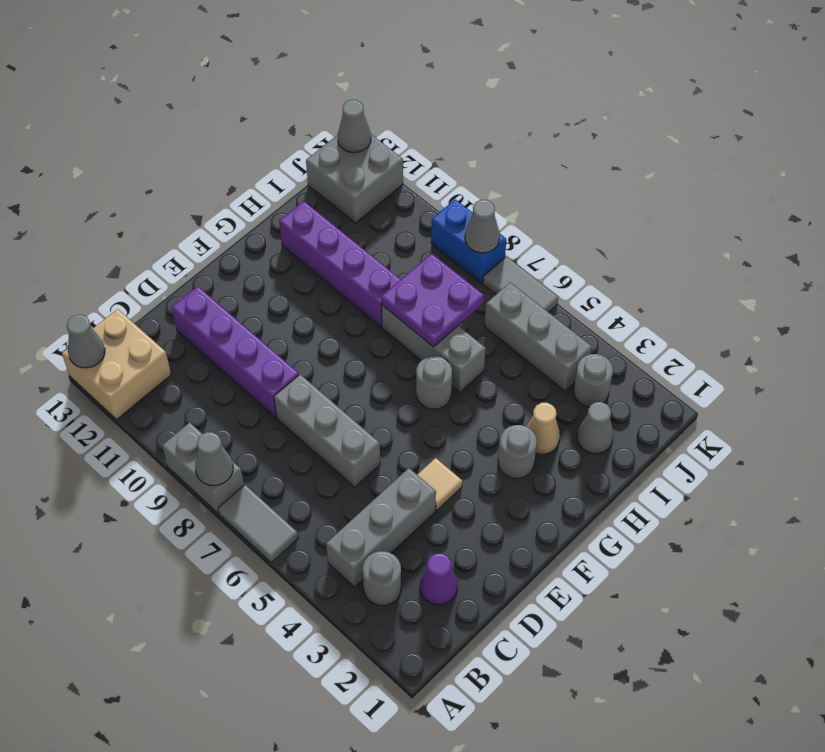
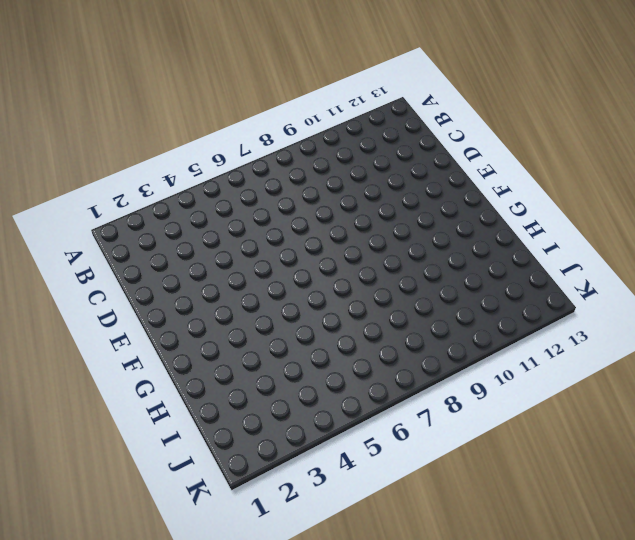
none -> grey 1x2 tile [218,485,298,563]
none -> grey 1x2 brick [162,422,244,513]
none -> tan 2x2 brick [62,309,171,419]

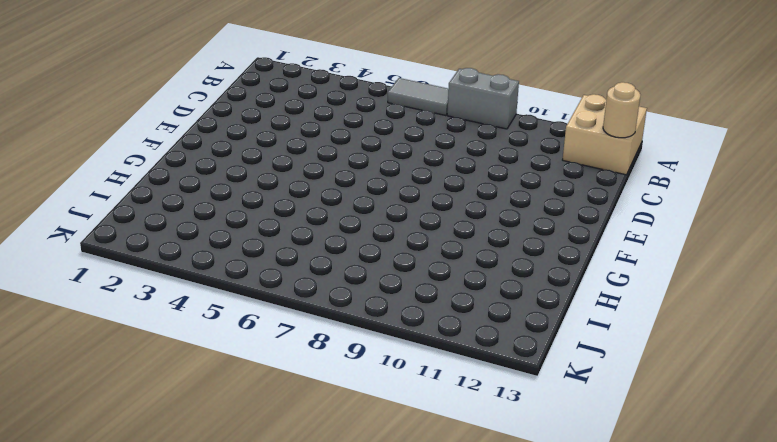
tan 1x1 round brick [603,82,640,138] -> none
none -> grey 1x1 round brick [363,551,401,606]
none -> grey 1x3 brick [326,468,436,587]
none -> purple 1x1 cone [420,553,457,605]

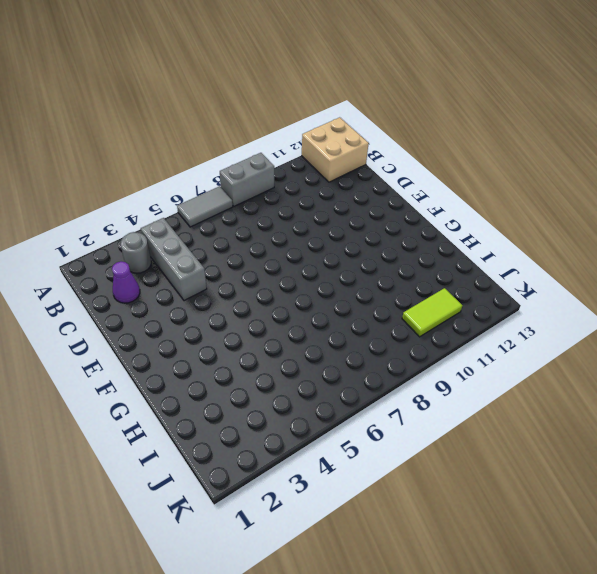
lime 1x2 tile [402,288,462,337] -> none
none -> grey 1x3 brick [274,374,380,487]
none -> purple 1x4 brick [172,286,299,417]
none -> tan 1x1 tile [417,458,462,510]

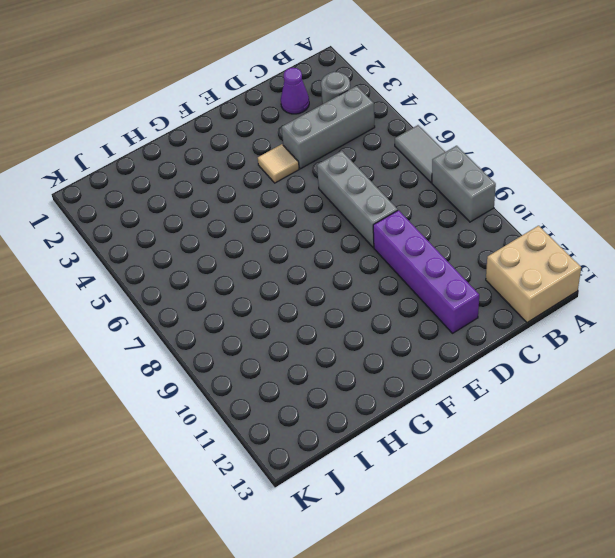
none -> grey 1x1 round brick [498,425,537,478]
none -> grey 1x1 round brick [416,356,452,409]
none -> tan 1x1 cone [527,403,560,454]

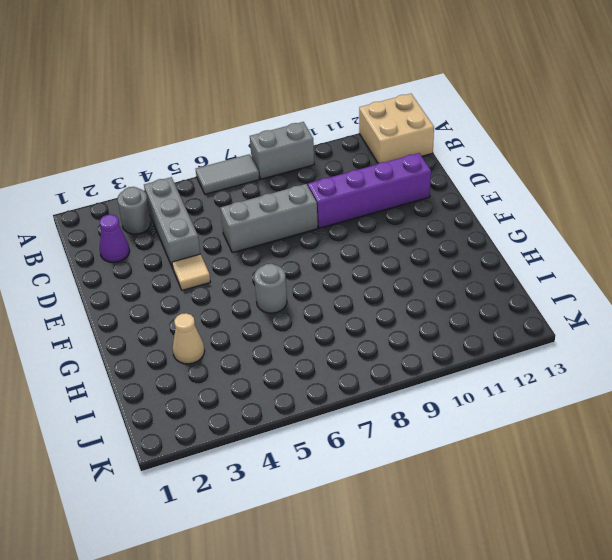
none -> grey 1x1 round brick [498,425,537,478]
none -> grey 1x3 brick [381,305,486,392]
none -> purple 1x4 brick [279,201,401,327]

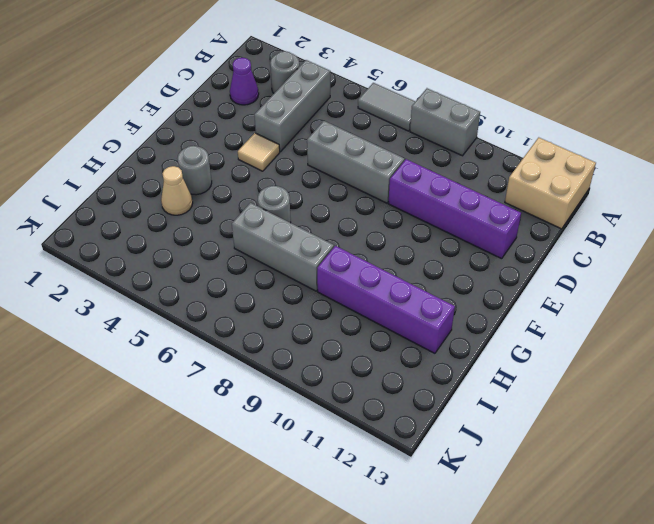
none -> grey 1x1 cone [577,402,613,454]
none -> grey 1x1 round brick [574,354,613,407]
none -> grey 1x3 brick [485,283,592,391]

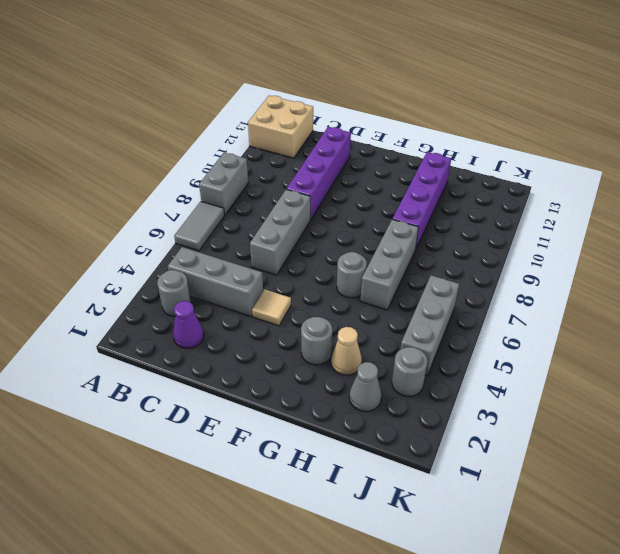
none -> grey 2x2 brick [306,134,403,223]
none -> grey 1x2 tile [483,257,558,312]
none -> blue 1x2 brick [431,199,506,283]

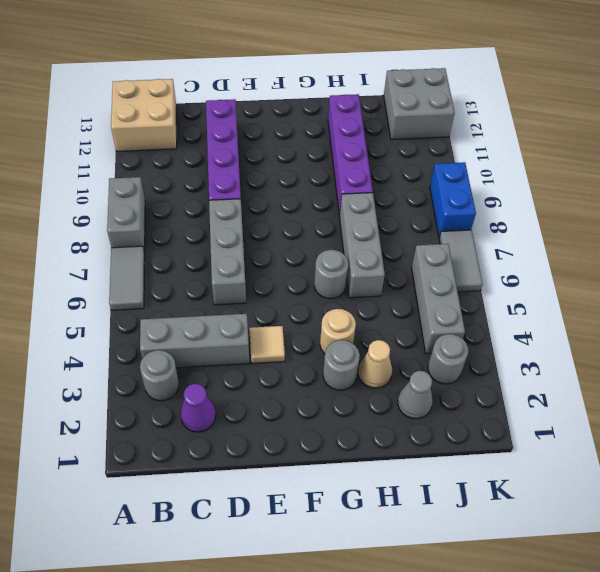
tan 1x1 round brick [320,309,356,354] -> none
none -> grey 1x1 cone [195,432,233,485]
none -> grey 1x1 cone [67,315,105,368]
none -> purple 2x2 plate [381,253,484,347]

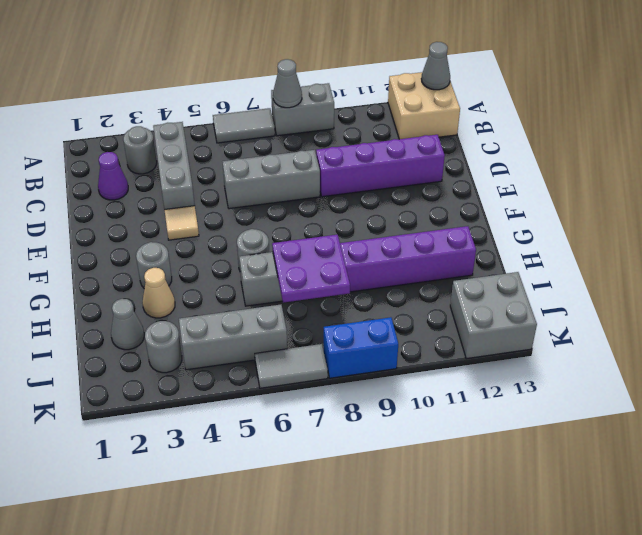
none -> grey 1x1 cone [465,200,500,253]
none -> grey 1x1 cone [338,100,371,152]

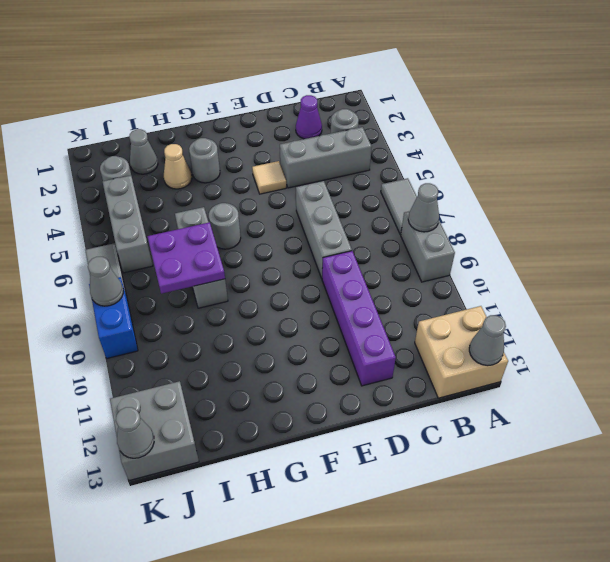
none -> purple 1x4 brick [279,201,401,327]

